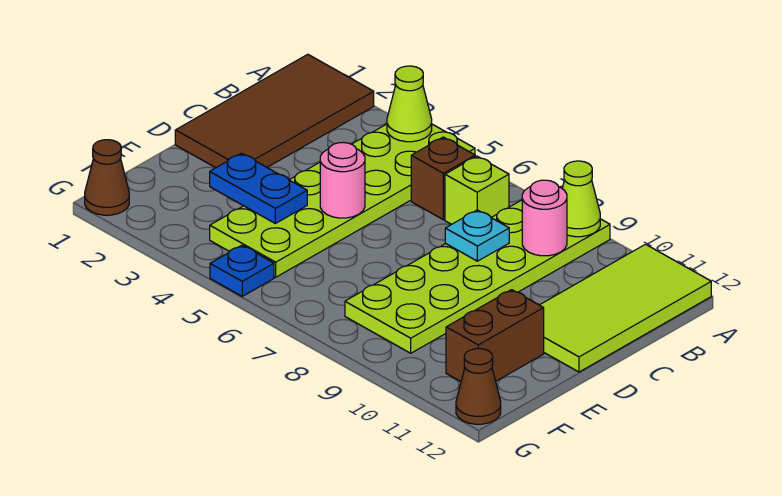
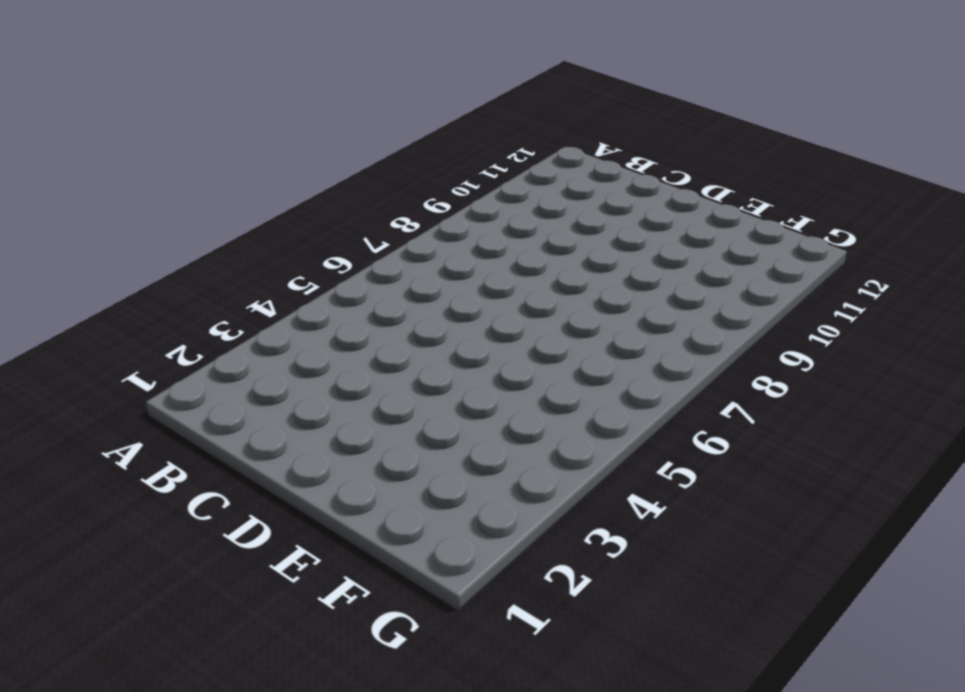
none -> brown 2x4 tile [175,54,374,168]
none -> lime 2x6 plate [210,124,475,277]
none -> lime 2x6 plate [345,200,610,353]

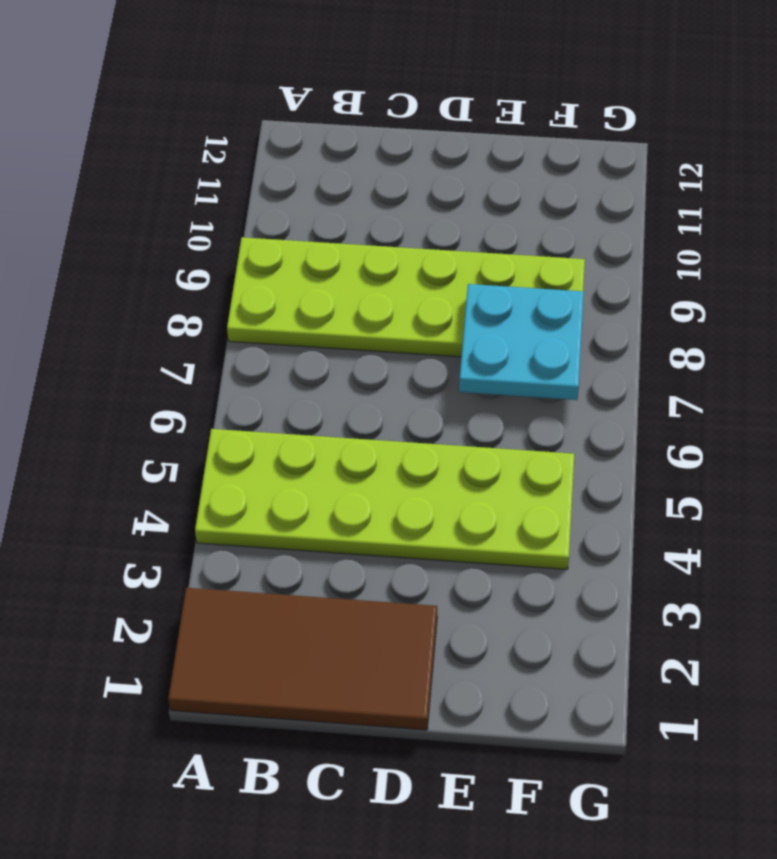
cyan 2x2 plate [459,284,584,400] -> none
none -> lime 2x4 tile [540,244,711,372]
none -> brown 1x1 brick [411,137,475,220]
none -> lime 1x1 brick [445,156,509,224]

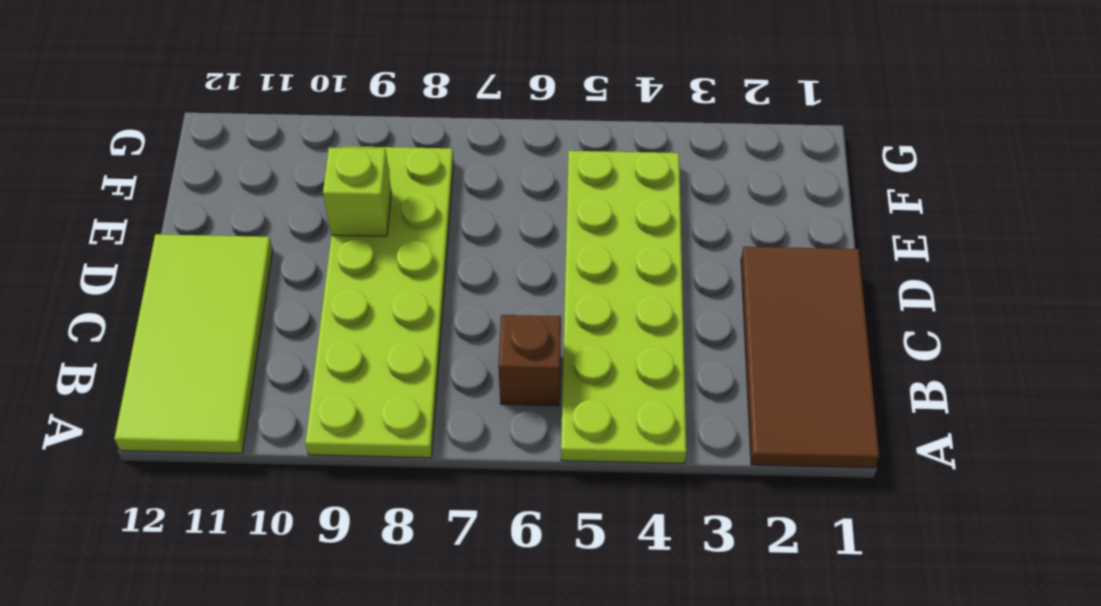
lime 1x1 brick [323,147,391,236] -> lime 1x1 brick moved to [445,156,509,224]
none -> brown 1x2 brick [446,290,544,382]
none -> brown 1x1 cone [85,140,129,215]
none -> blue 1x1 plate [210,245,274,296]

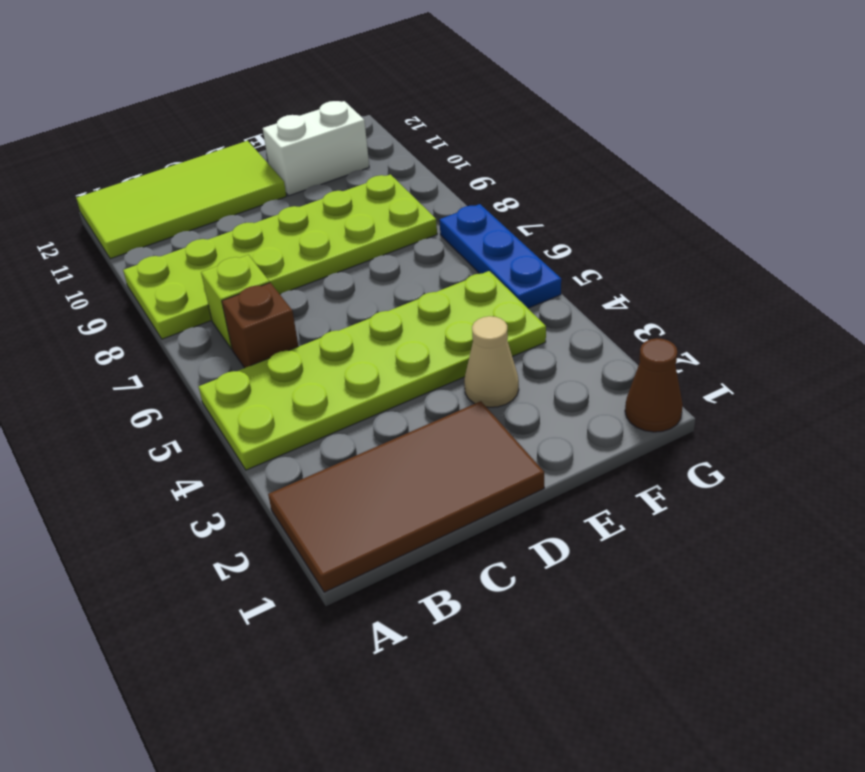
tan 1x1 cone [464,316,519,407] -> none
white 1x2 brick [263,101,369,196] -> brown 1x2 brick [446,290,544,382]
blue 1x3 plate [440,204,561,308] -> blue 1x1 plate [210,245,274,296]
none -> brown 1x1 cone [456,349,501,424]
none -> lime 1x1 cone [387,66,432,142]
none -> lime 1x1 cone [562,161,600,237]

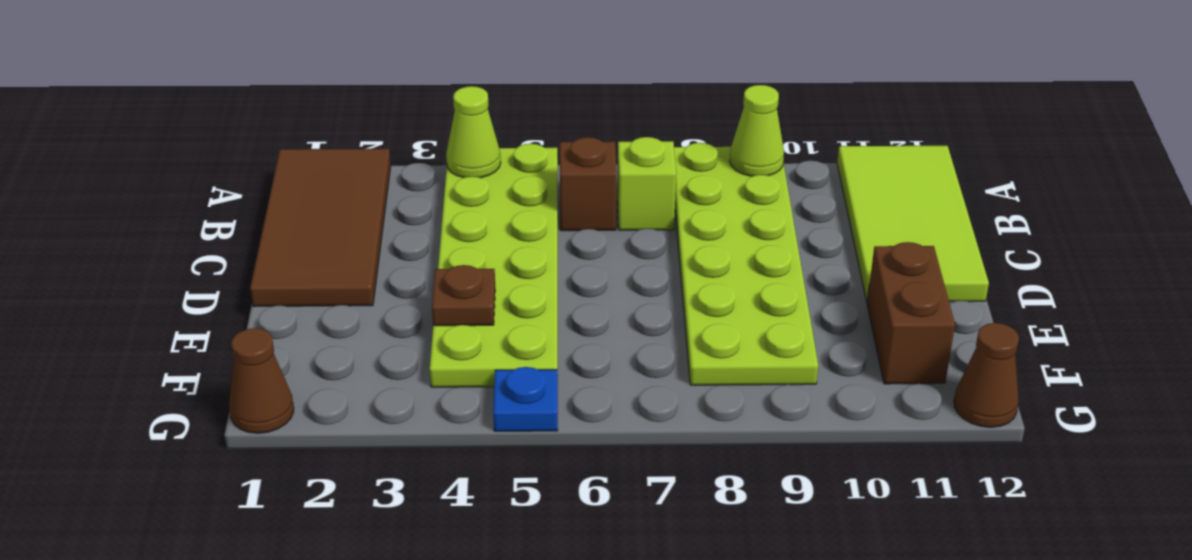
brown 1x1 plate [432,265,495,326] -> blue 1x2 plate [210,153,307,223]
none -> pink 1x1 round brick [522,180,567,256]
none -> cyan 1x1 plate [445,210,509,261]
none -> pink 1x1 round brick [320,142,365,218]

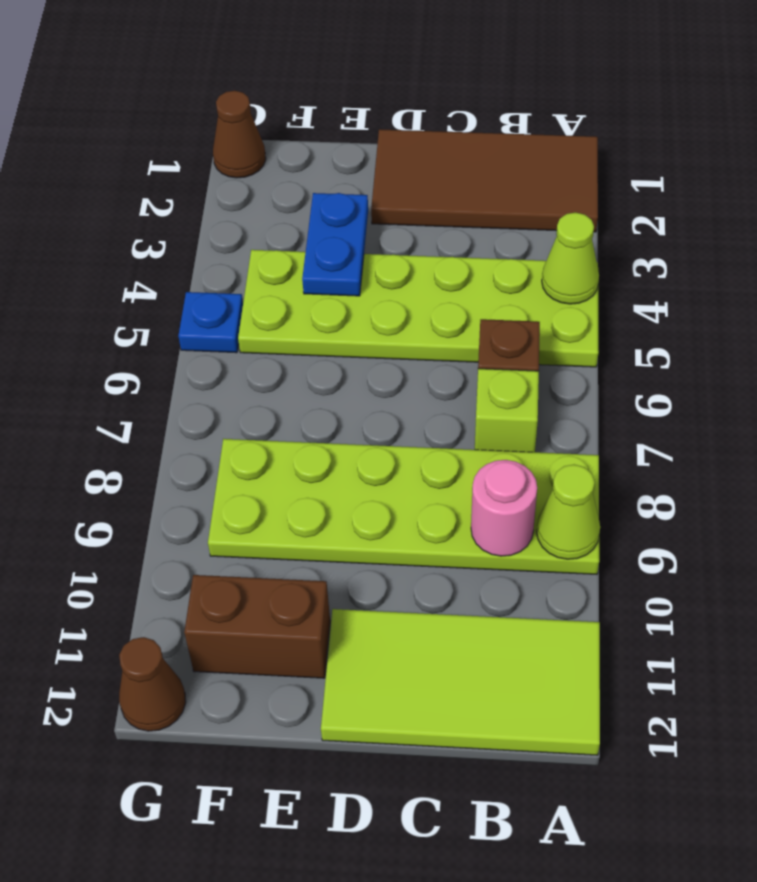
none -> cyan 1x1 plate [445,210,509,261]
none -> pink 1x1 round brick [320,142,365,218]

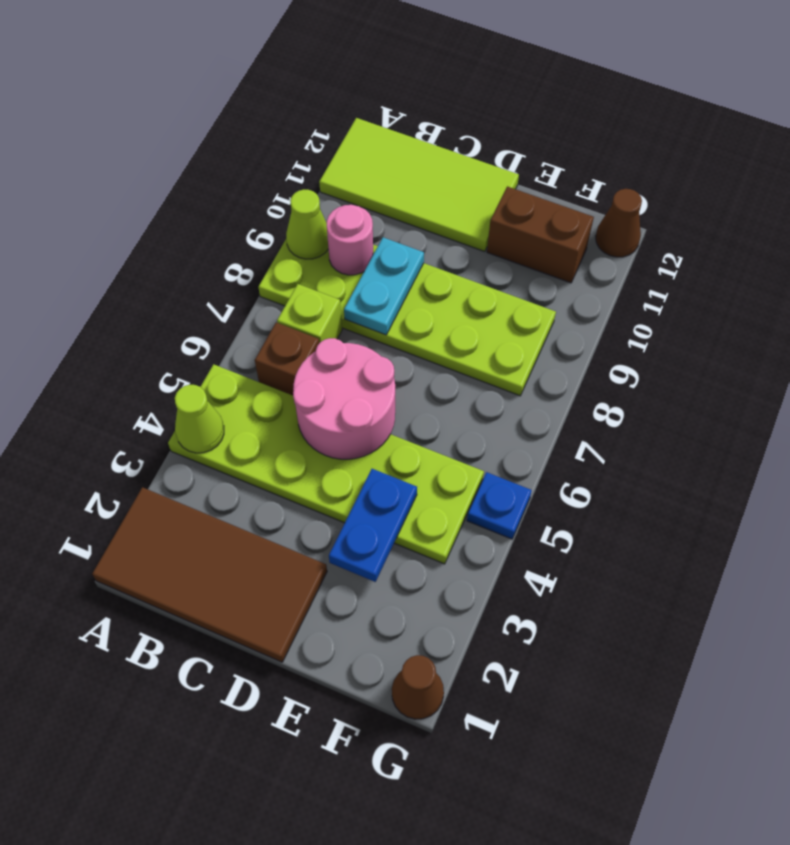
pink 2x2 round brick [293,338,395,459] -> pink 1x1 round brick [320,142,365,218]
cyan 1x2 plate [344,237,424,335] -> cyan 1x1 plate [445,210,509,261]

